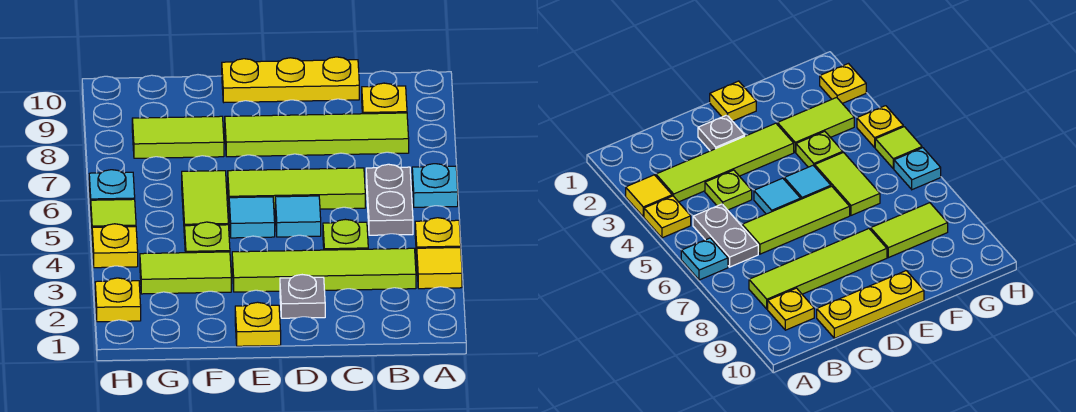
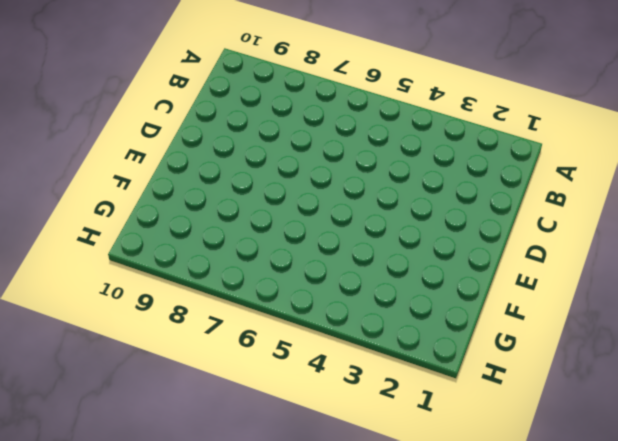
none -> yellow 1x1 tile [417,248,462,289]
none -> yellow 1x1 plate [415,218,461,257]
none -> cyan 1x1 plate [412,164,458,207]

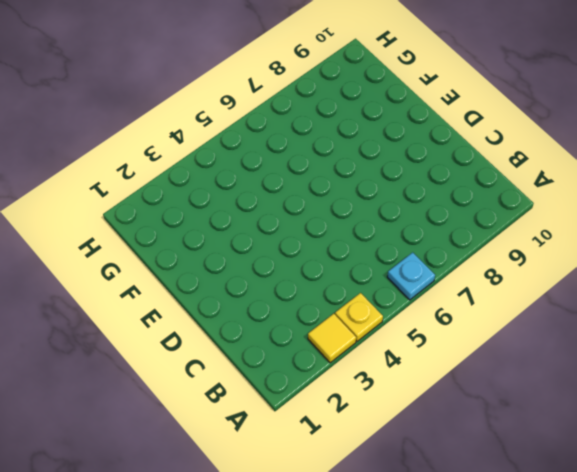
none -> lime 1x4 tile [232,248,416,292]
none -> grey 1x2 plate [366,164,413,235]
none -> lime 1x4 tile [225,113,409,157]

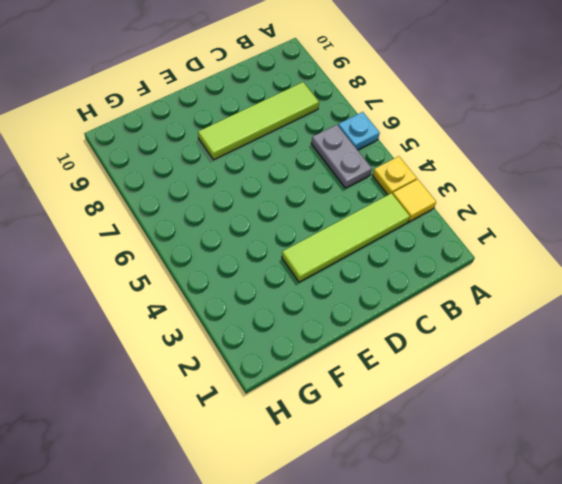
none -> yellow 1x1 plate [362,83,407,114]
none -> lime 1x1 plate [323,219,368,250]
none -> lime 1x3 tile [228,168,365,210]

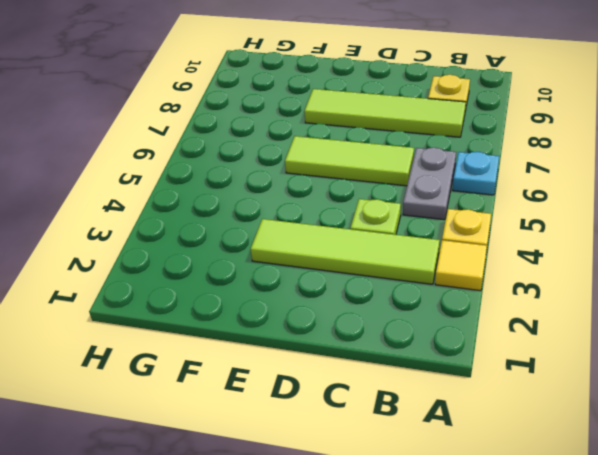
none -> yellow 1x3 plate [222,57,359,102]
none -> grey 1x1 plate [280,275,325,318]
none -> cyan 1x1 tile [275,196,321,237]

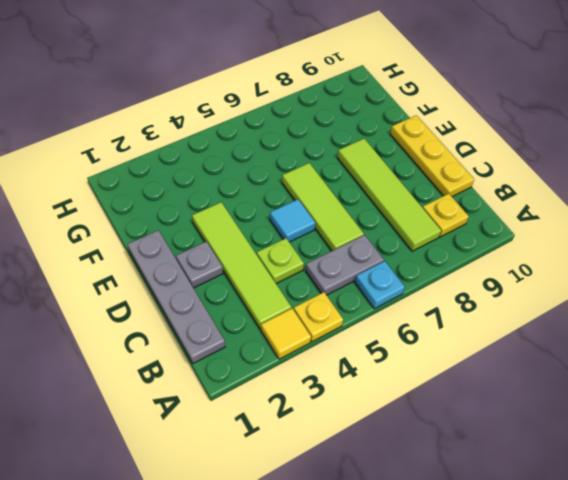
grey 1x4 plate [128,230,225,363] -> yellow 1x1 plate [235,302,281,346]
none -> cyan 1x1 tile [229,197,275,238]
none -> lime 1x2 tile [140,252,231,294]
none -> lime 1x1 plate [185,222,230,253]

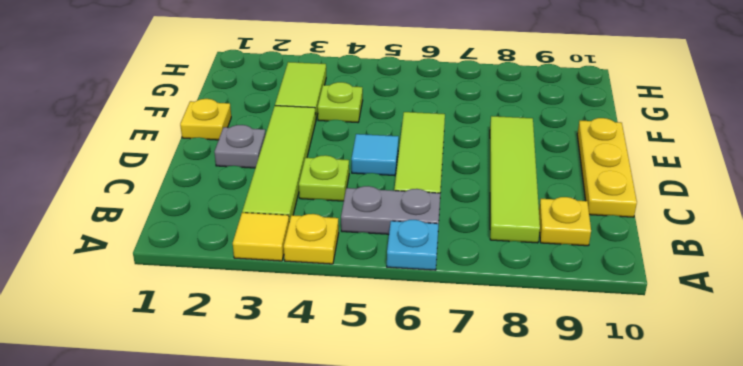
none -> cyan 1x1 tile [229,197,275,238]
none -> lime 1x2 tile [182,171,228,238]
none -> lime 1x2 tile [132,116,224,158]

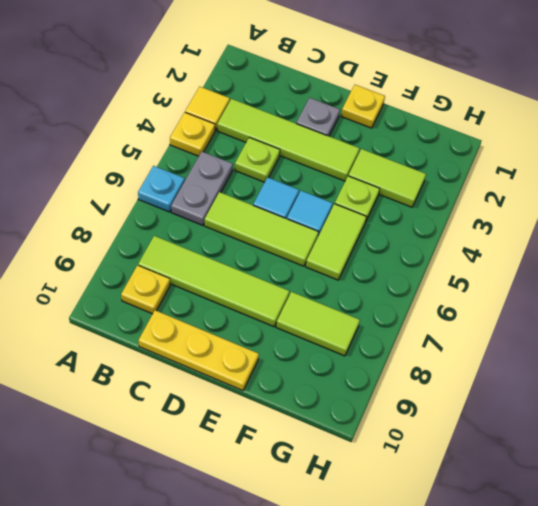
none -> yellow 1x1 plate [95,278,141,322]
none -> yellow 1x1 plate [92,224,138,268]
none -> lime 1x1 tile [91,199,136,227]

